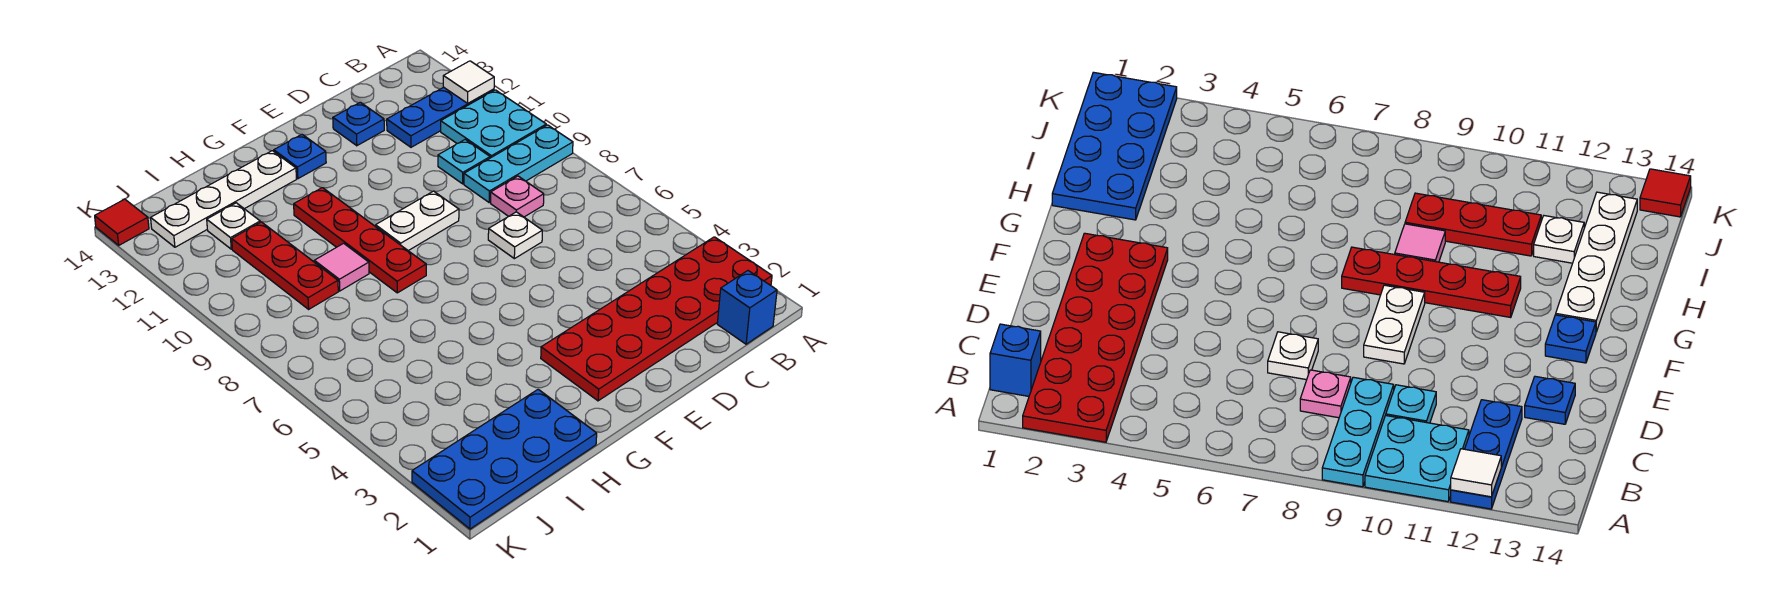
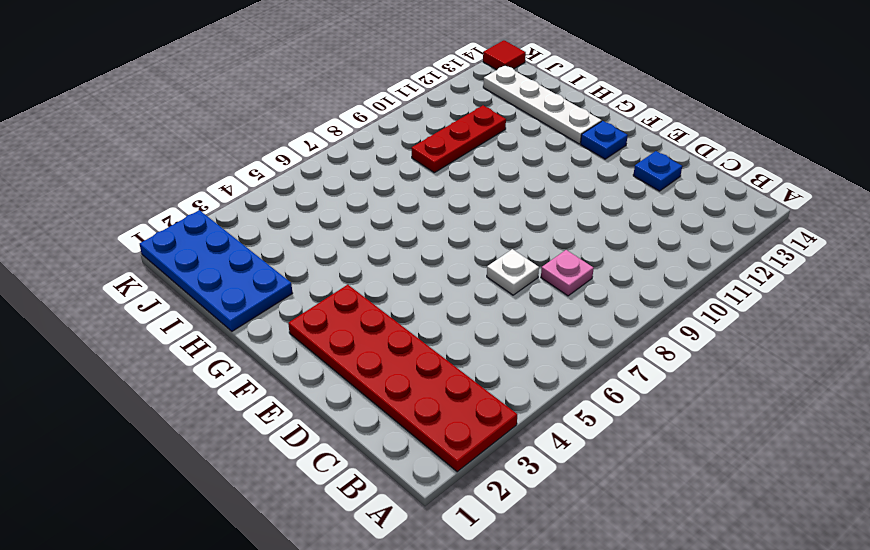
none -> cyan 1x3 plate [464,125,573,202]
none -> cyan 2x2 plate [441,90,546,158]
none -> blue 1x3 plate [387,87,494,147]

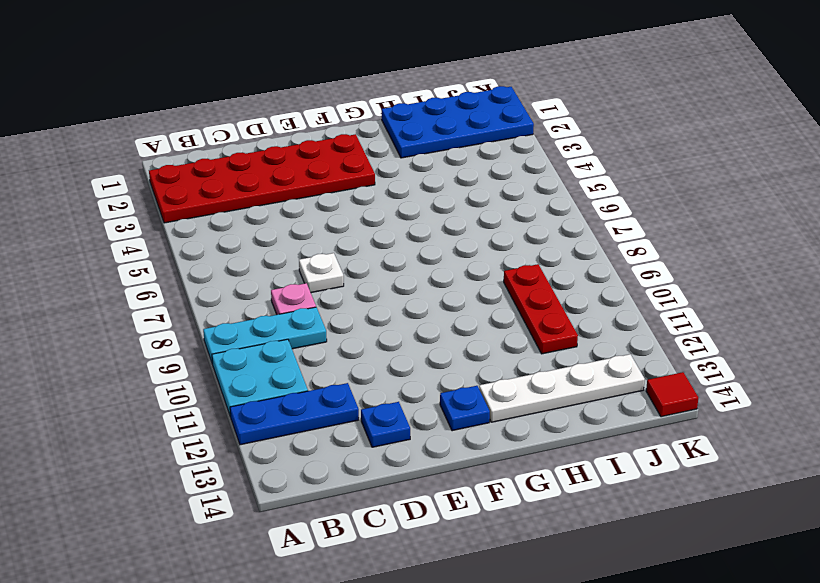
none -> blue 1x1 brick [717,271,777,344]
none -> cyan 1x1 plate [438,140,490,184]
none -> white 1x2 plate [376,191,459,251]

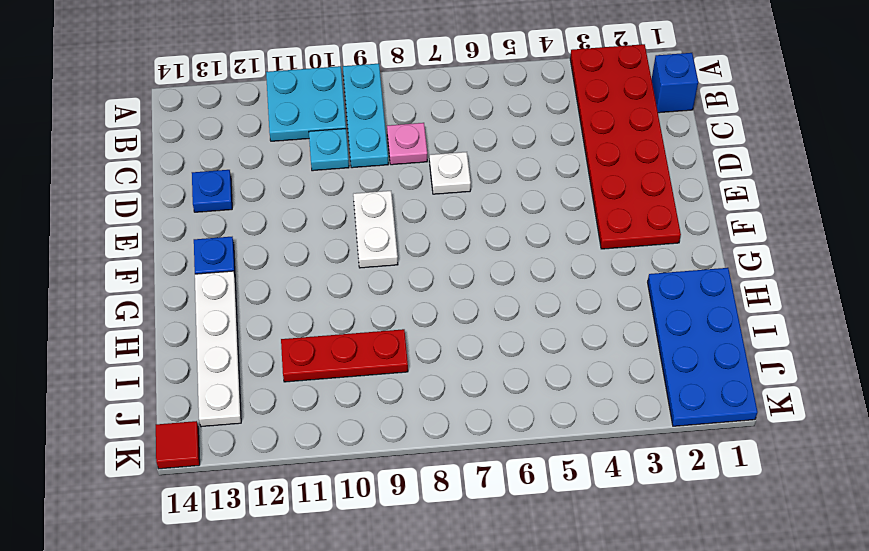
none -> blue 1x3 plate [387,87,494,147]
none -> red 1x4 plate [294,188,426,293]
none -> pink 1x1 tile [314,243,369,291]

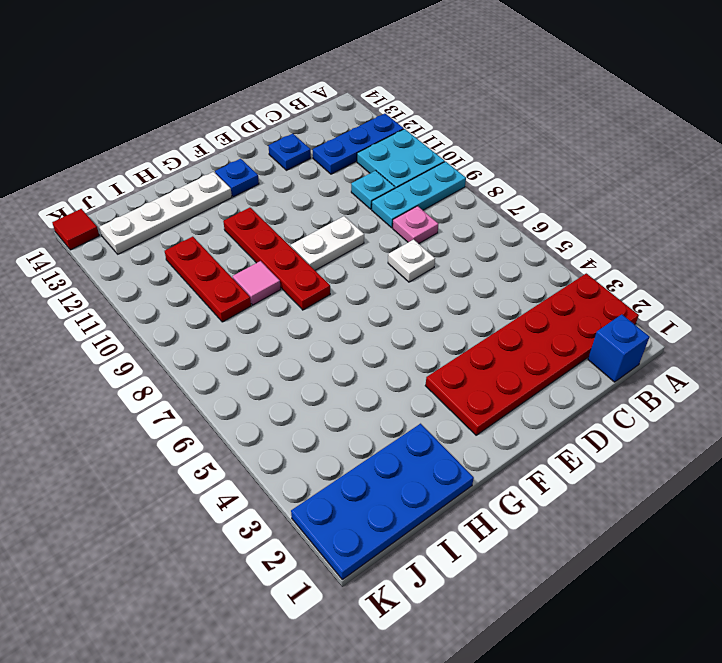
none -> white 1x1 plate [207,203,260,249]
none -> white 1x1 tile [443,61,494,103]

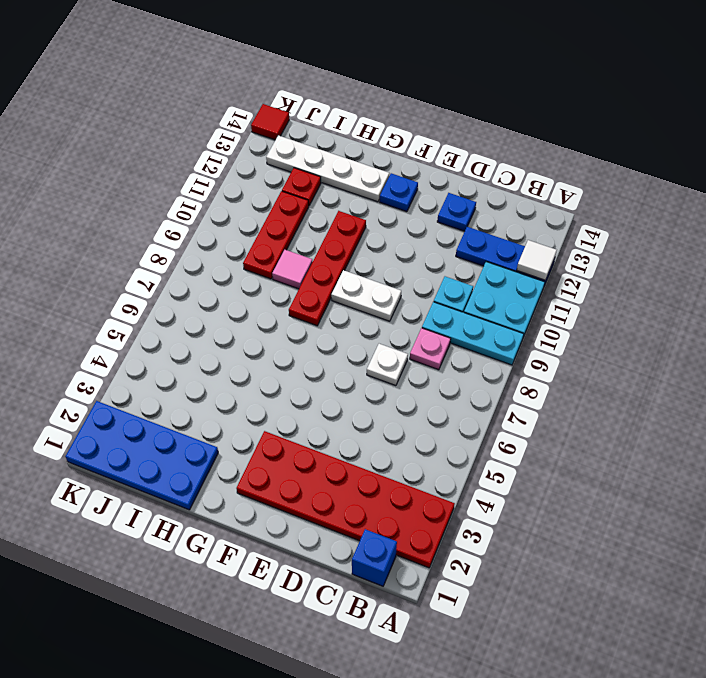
red 1x1 plate [282,168,321,205] -> white 1x1 plate [207,203,260,249]

